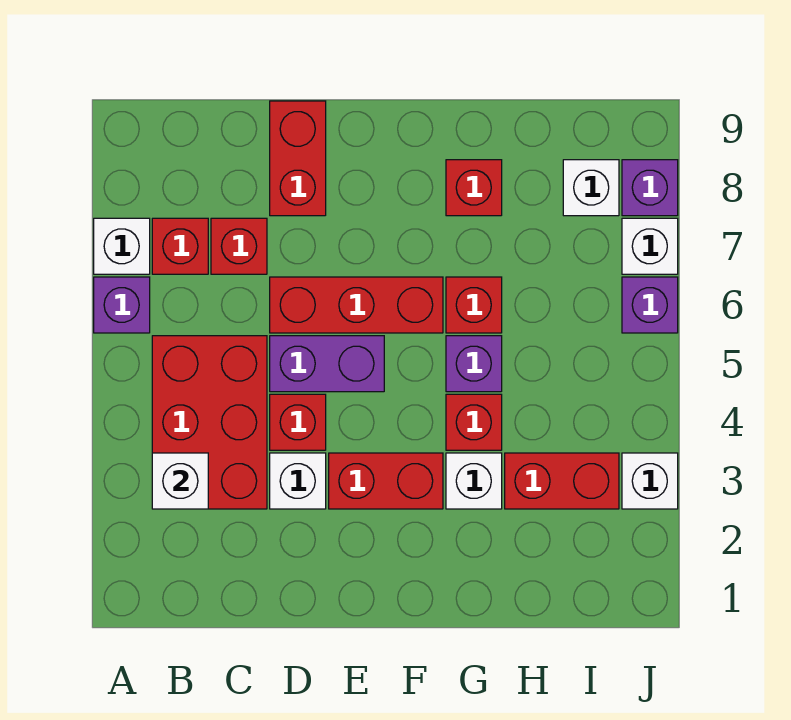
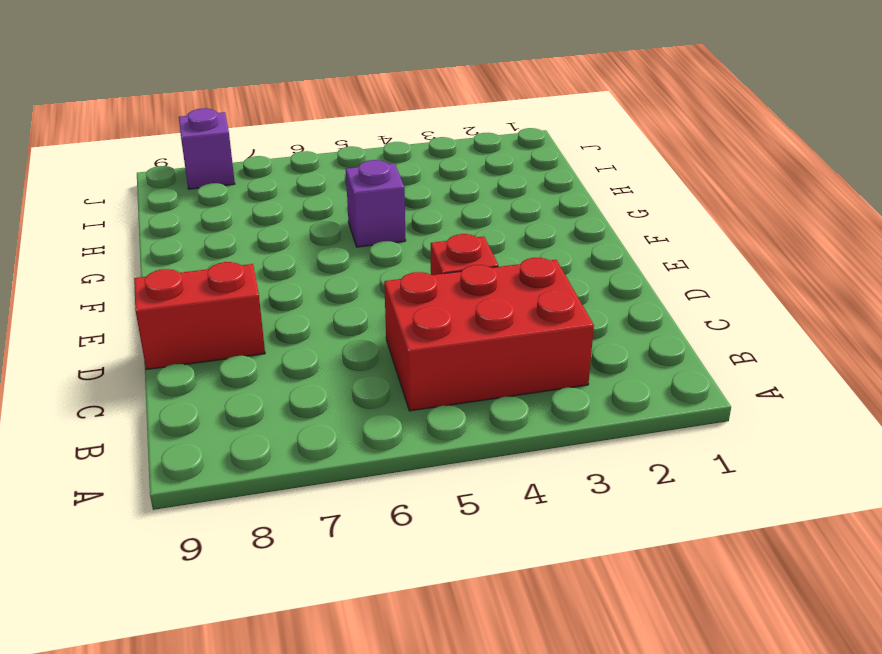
none -> purple 1x1 brick [94,277,150,333]
none -> white 1x1 brick [94,218,150,274]
none -> red 1x1 brick [152,218,208,274]

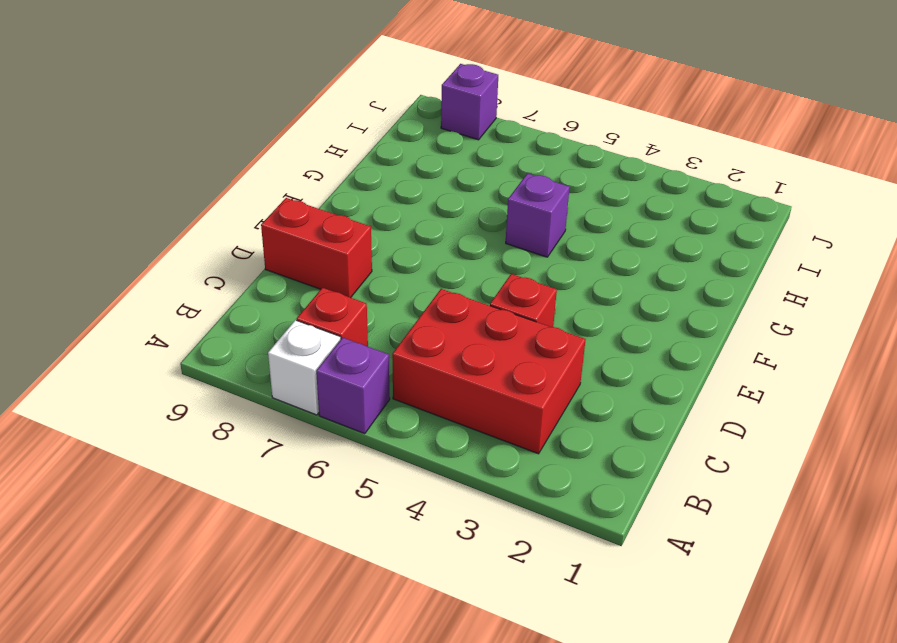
none -> red 1x1 brick [211,218,267,274]
none -> white 1x1 brick [270,453,326,509]
none -> purple 1x2 brick [270,336,384,392]

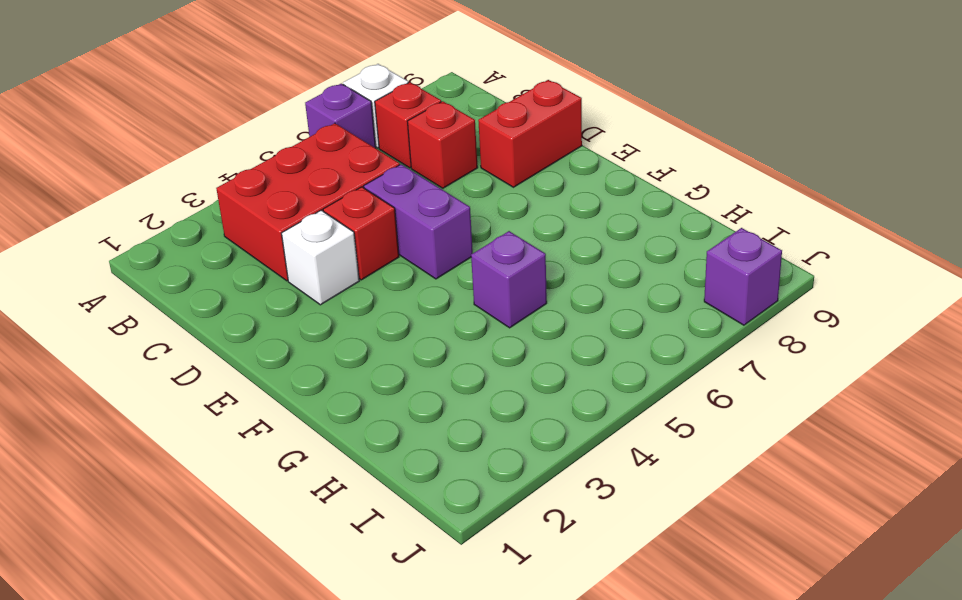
none -> red 1x3 brick [270,277,443,333]
none -> red 1x2 brick [329,453,443,509]
none -> white 1x1 brick [446,453,502,509]

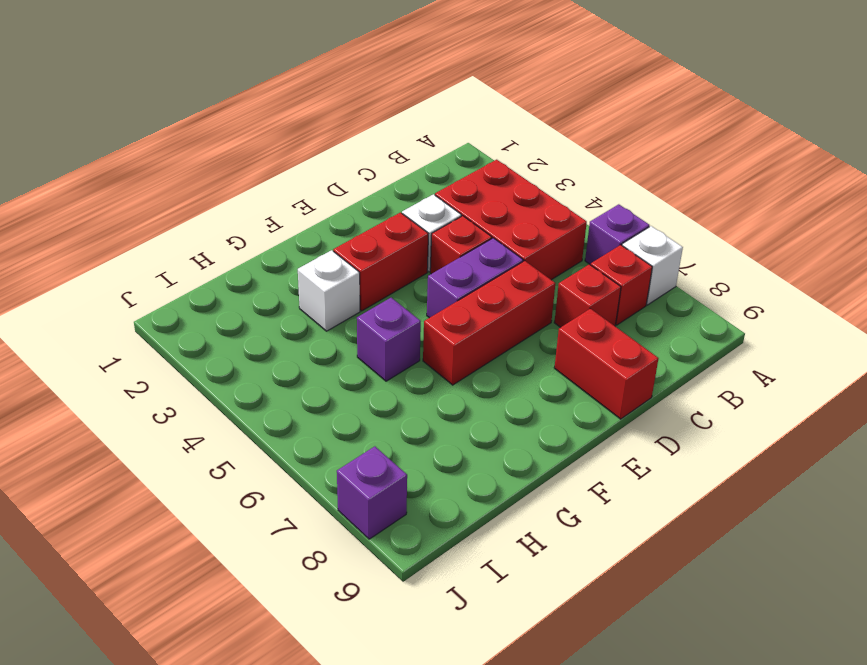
none -> red 1x1 brick [446,394,502,450]
none -> red 1x1 brick [446,277,502,333]
none -> red 1x1 brick [446,160,502,216]

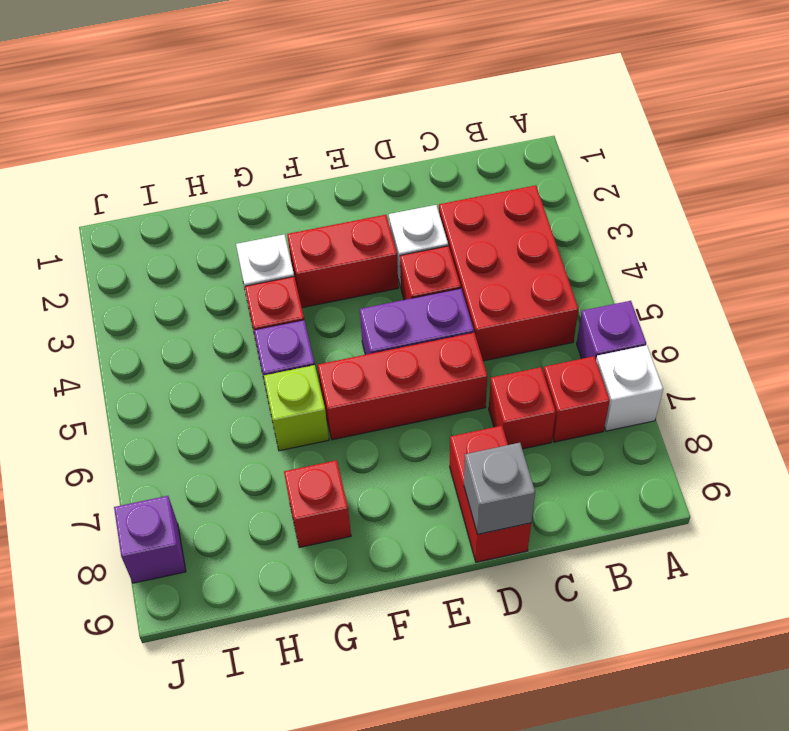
grey 1x1 brick [464,443,535,534] -> none
lime 1x1 brick [264,365,329,451] -> red 1x1 brick [446,277,502,333]
none -> red 1x2 brick [505,453,619,509]
none -> white 1x1 brick [563,160,619,216]
none -> white 1x1 brick [622,453,678,509]

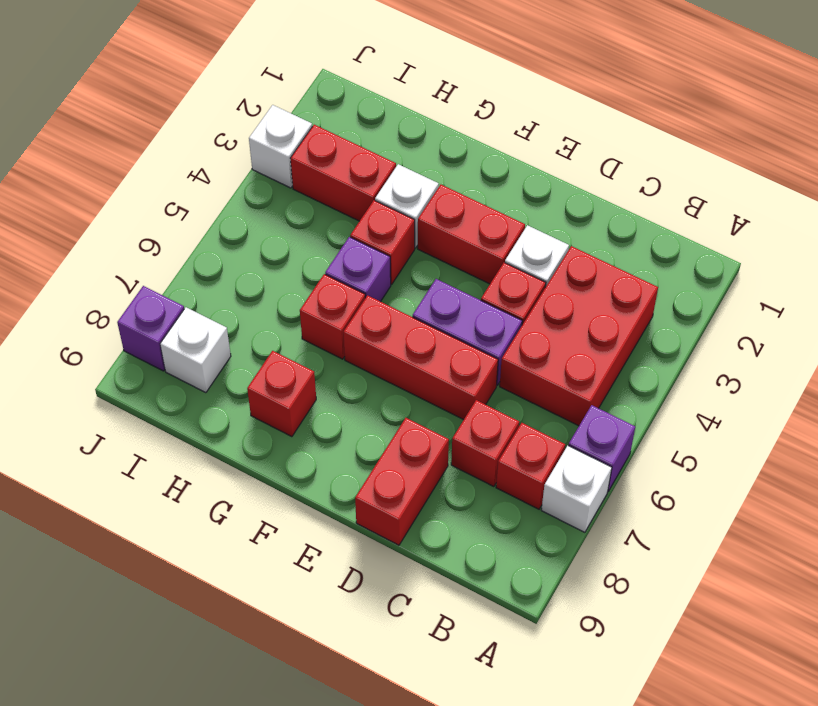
none -> purple 1x1 brick [622,277,678,333]
none -> white 1x1 brick [622,218,678,274]
none -> white 1x1 brick [152,453,208,509]

